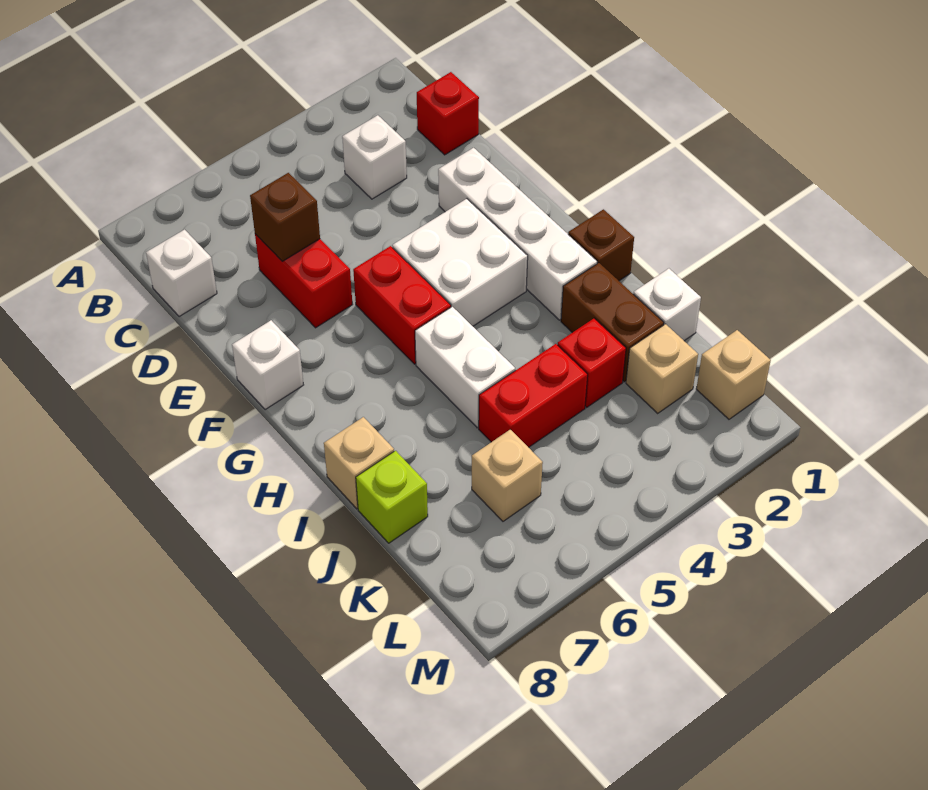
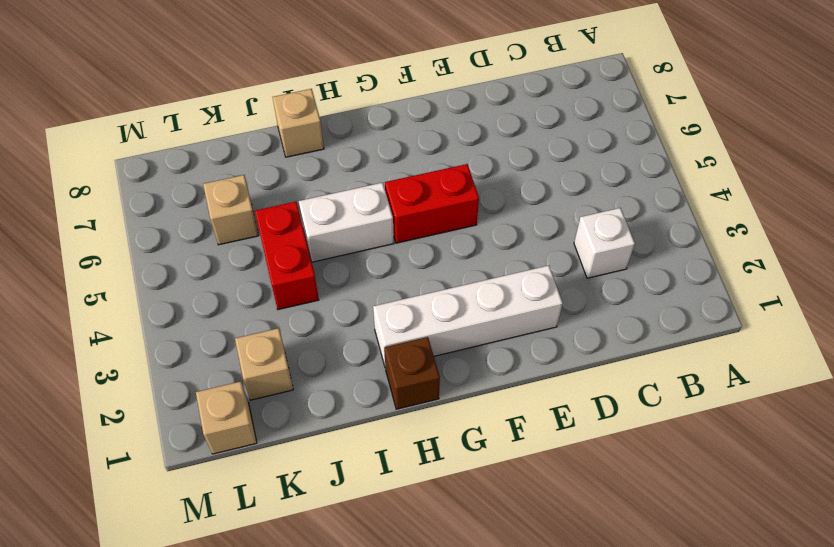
none -> red 1x1 brick [417,72,479,155]
none -> white 1x1 brick [146,230,217,317]
none -> red 1x2 brick [255,234,352,328]

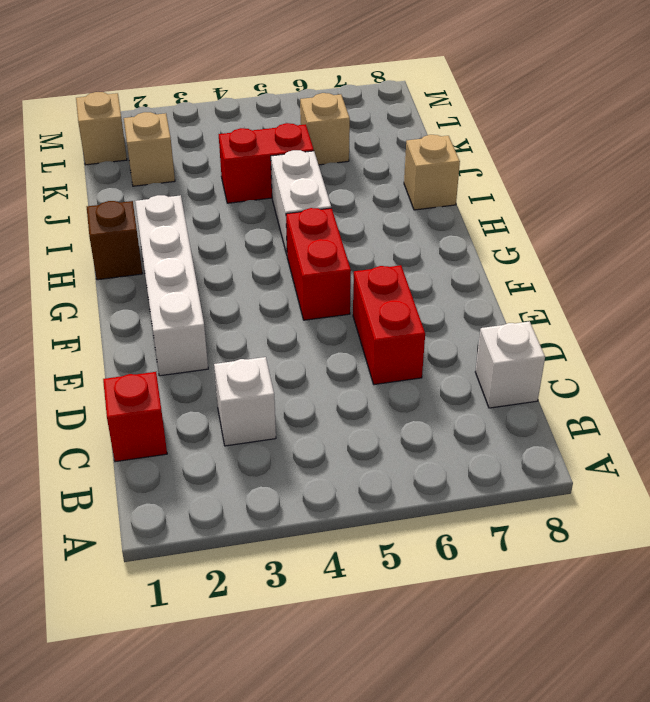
none -> white 2x2 brick [392,199,528,326]
none -> white 1x1 brick [232,320,303,410]
none -> brown 1x2 brick [561,263,664,382]

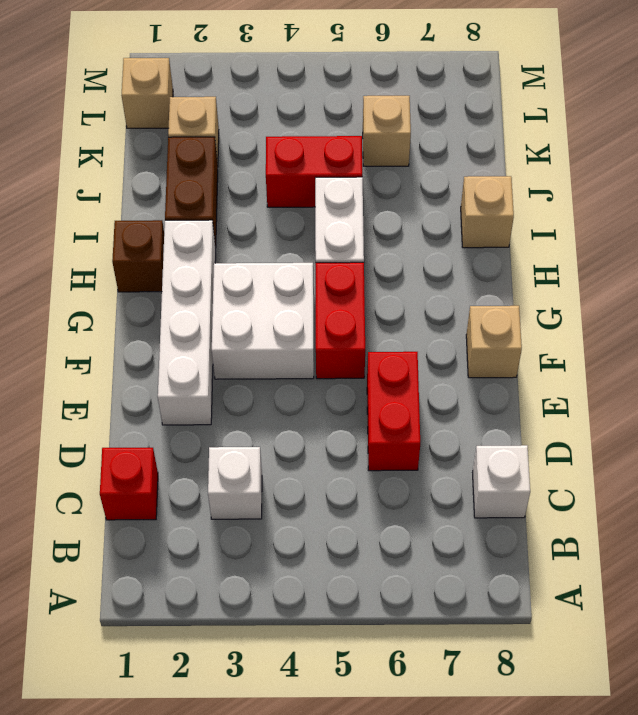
tan 1x1 brick [466,306,522,378] -> white 1x1 brick [232,320,303,410]
none -> white 1x1 brick [634,269,701,341]
none -> red 1x1 brick [558,318,626,407]
none -> lime 1x1 brick [356,451,428,543]

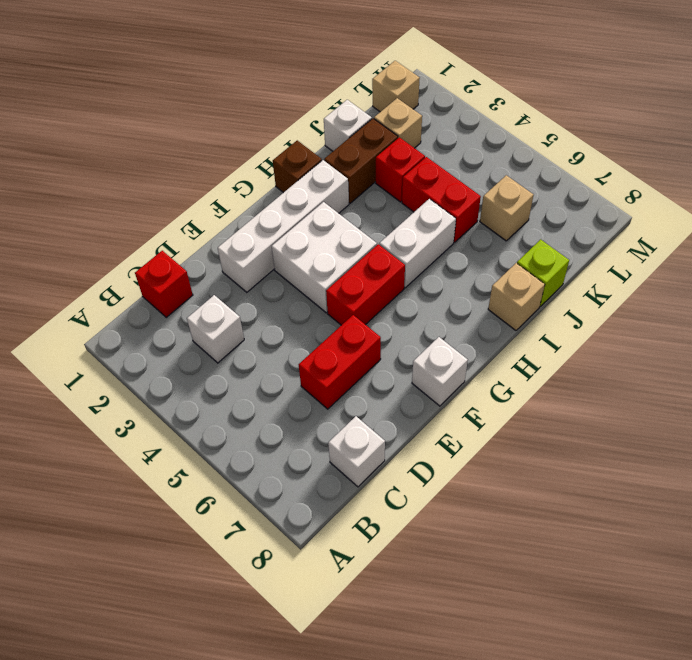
none -> brown 1x1 brick [250,173,320,261]

